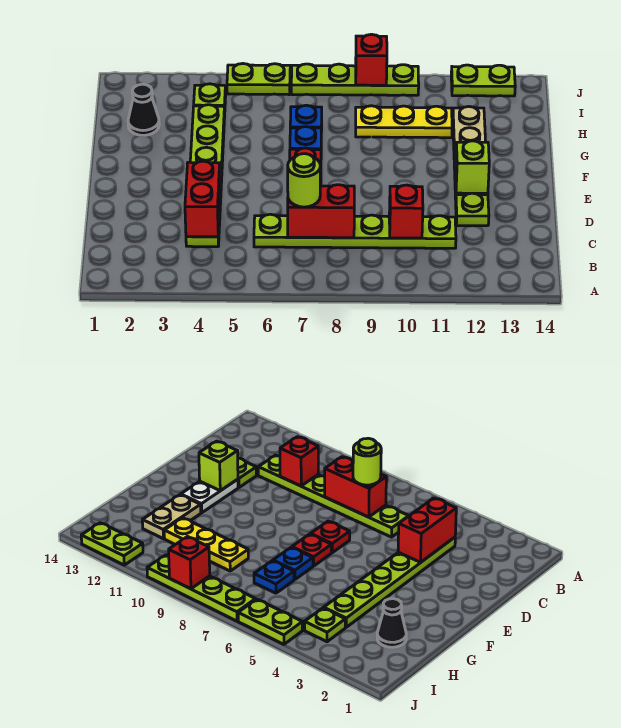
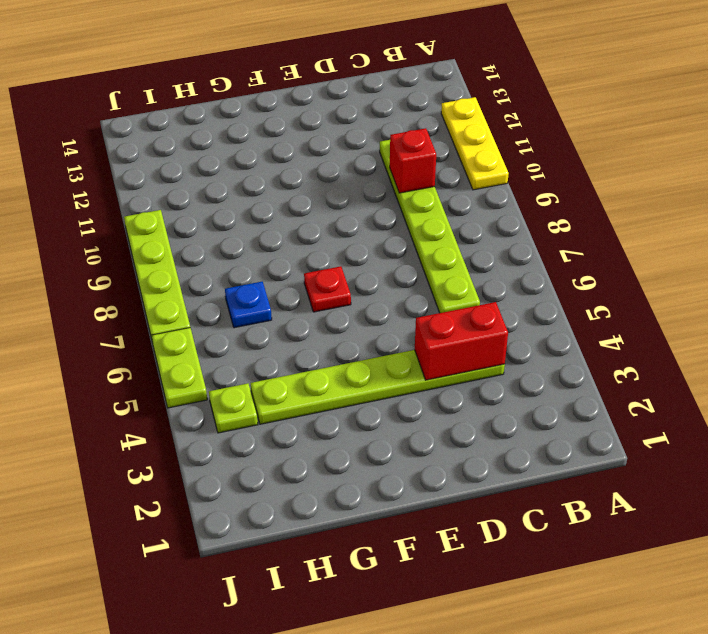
yellow 1x3 plate [441,97,509,190] -> yellow 1x3 plate moved to [356,106,452,138]
none -> lime 1x1 plate [456,193,489,226]
none -> red 1x1 plate [311,521,350,553]
none -> white 1x2 plate [181,479,238,513]

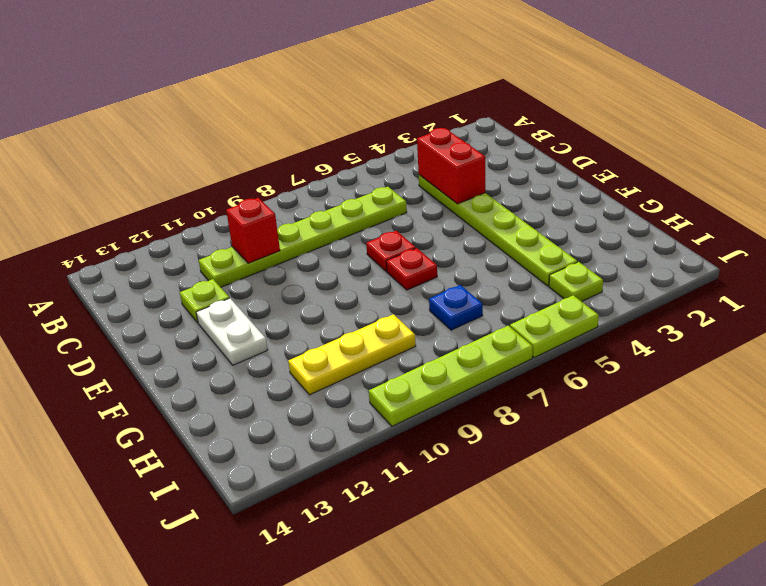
none -> blue 1x1 plate [290,127,321,150]
none -> tan 1x2 plate [453,107,486,152]
none -> black 1x1 cone [128,84,159,135]

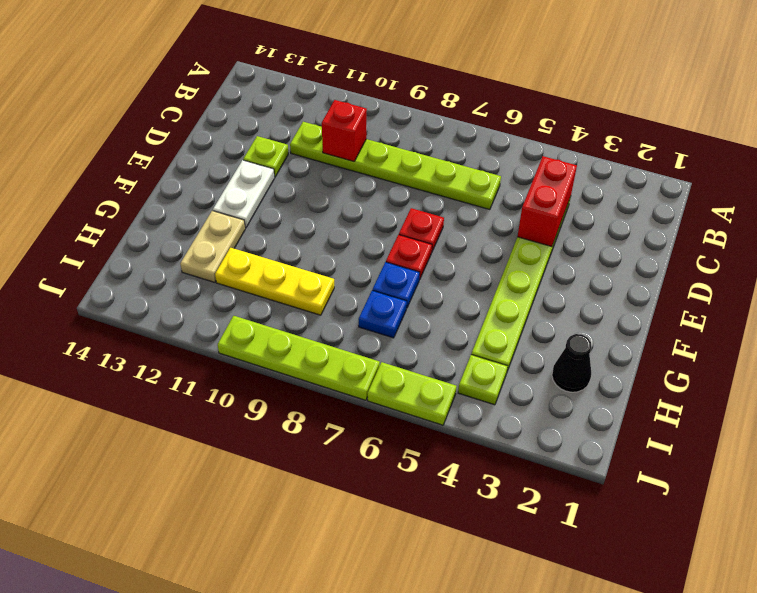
none -> lime 1x2 plate [451,65,515,96]
none -> red 1x2 brick [288,185,354,238]
none -> lime 1x1 brick [455,141,489,193]

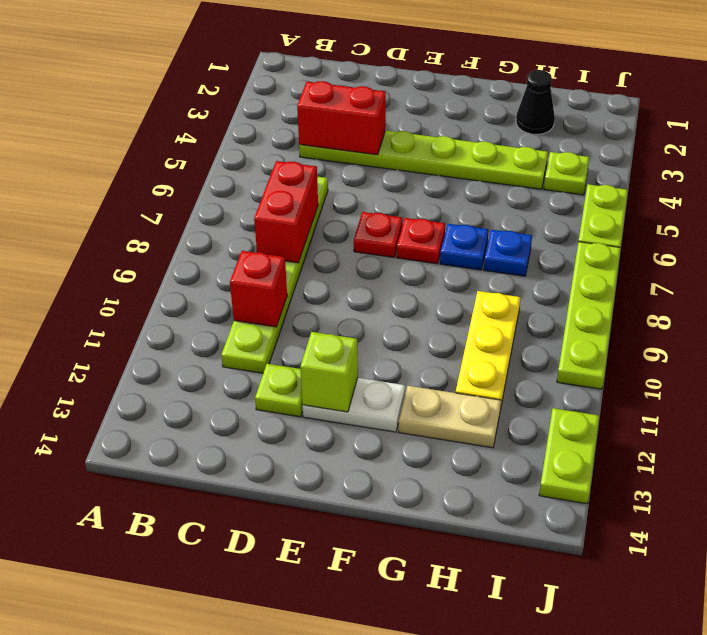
none -> red 1x1 brick [356,34,387,85]
none -> lime 1x1 round brick [288,154,321,207]

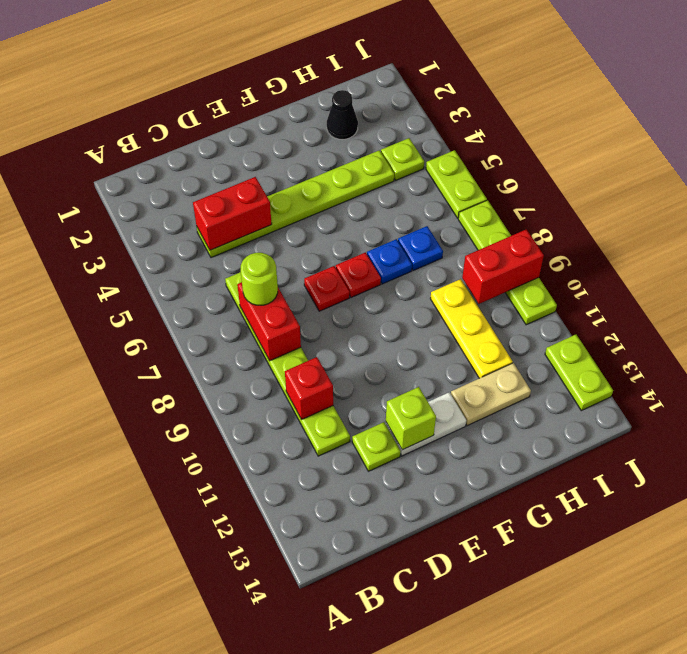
red 1x2 brick [462,229,544,304] -> red 1x1 brick [356,34,387,85]

